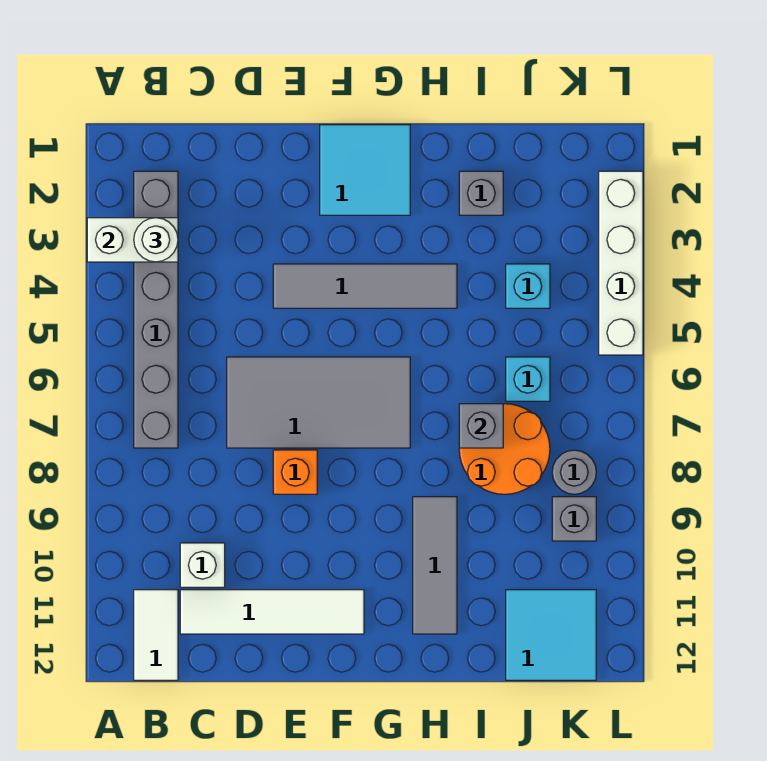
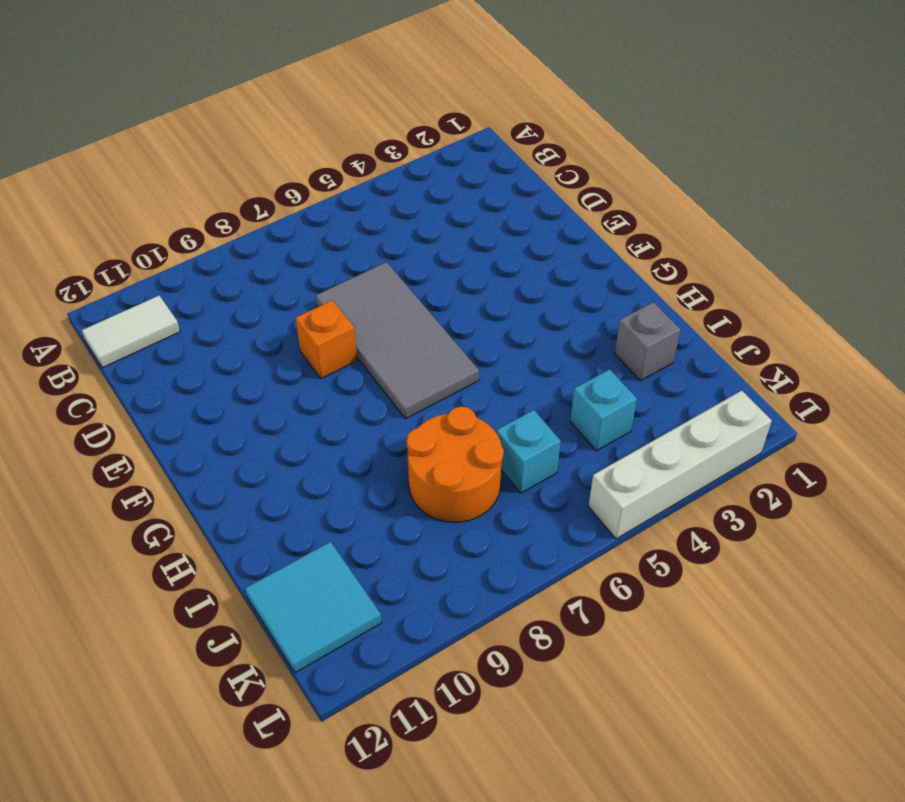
none -> grey 1x6 brick [134,171,178,448]
none -> white 1x1 brick [180,543,225,587]
none -> white 1x4 tile [180,590,364,634]

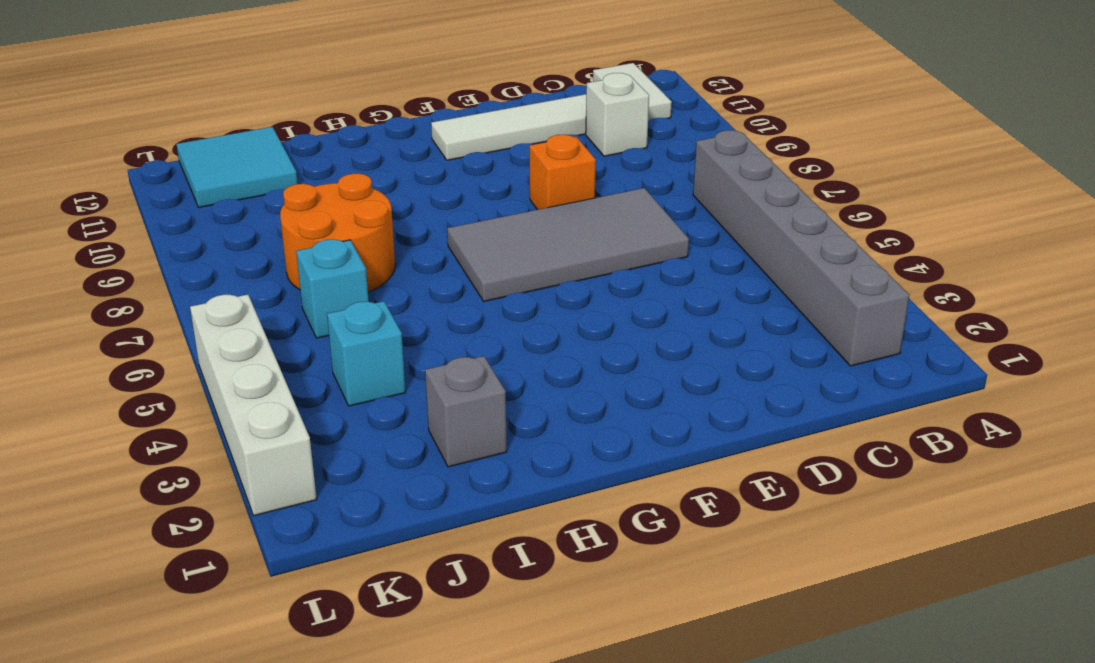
none -> grey 1x4 tile [273,264,457,308]
none -> cyan 2x2 tile [320,125,410,215]
none -> grey 1x3 tile [413,497,457,634]

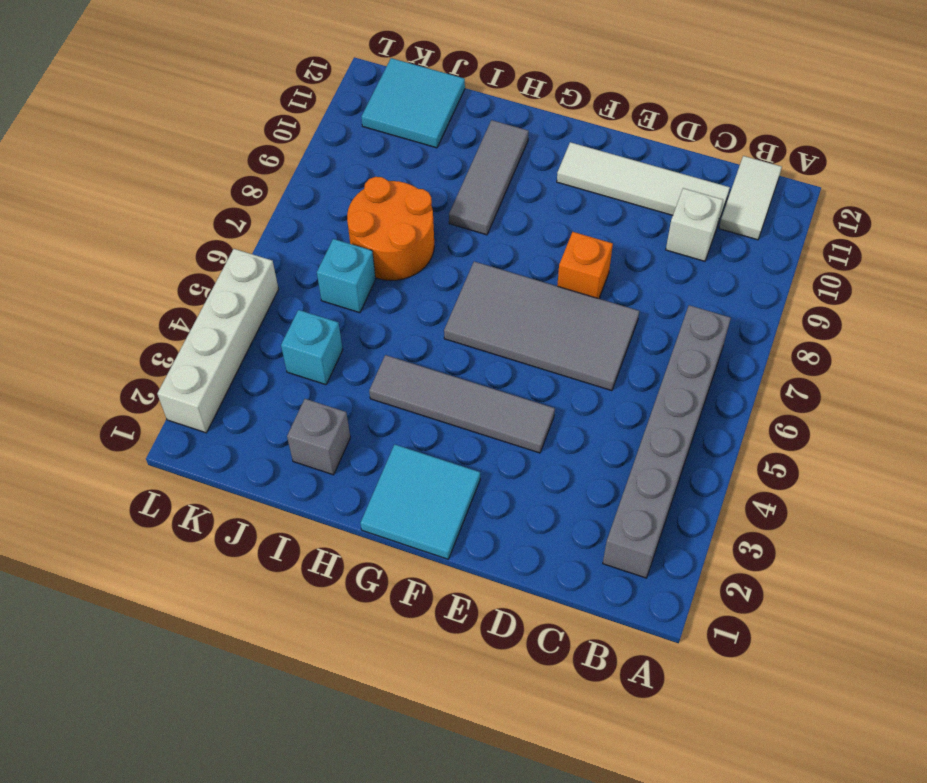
none -> grey 1x1 round brick [552,450,596,494]
none -> grey 1x1 brick [552,497,596,541]
none -> white 1x2 brick [87,218,178,262]

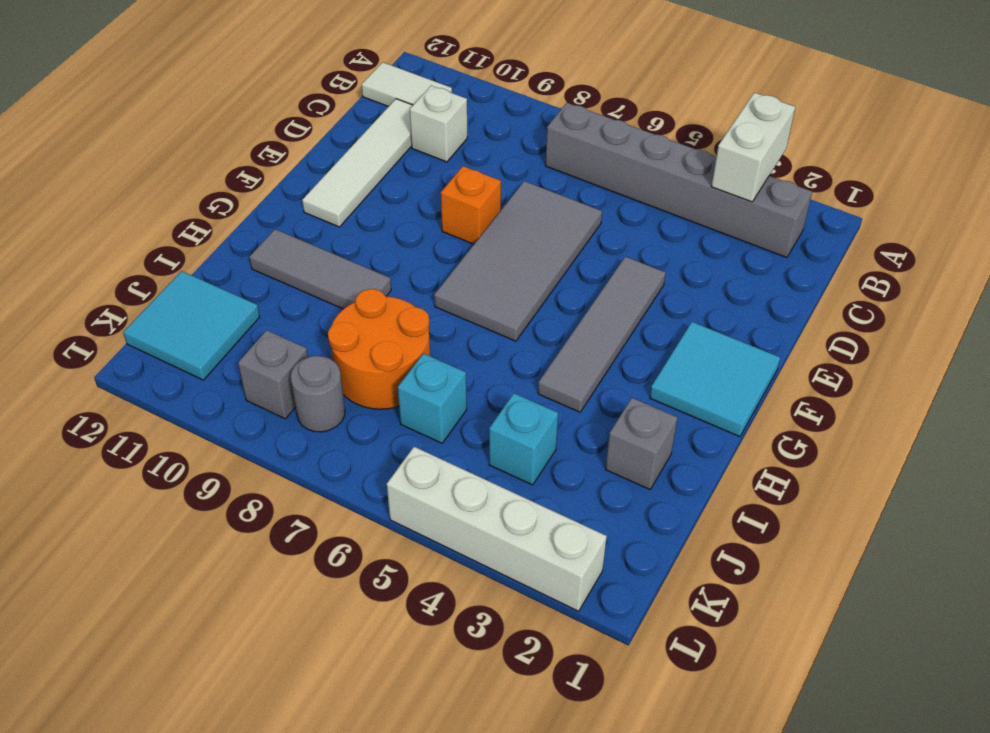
none -> grey 1x1 brick [459,404,503,448]
none -> white 1x1 round brick [134,218,178,262]

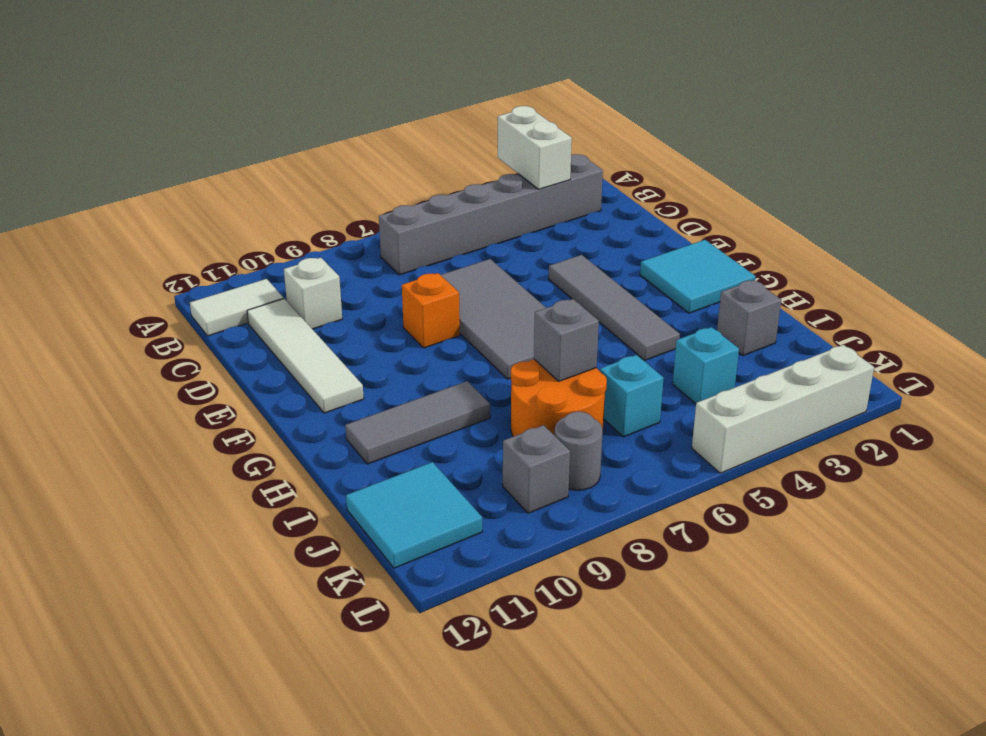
none -> white 1x1 round brick [134,218,178,262]

